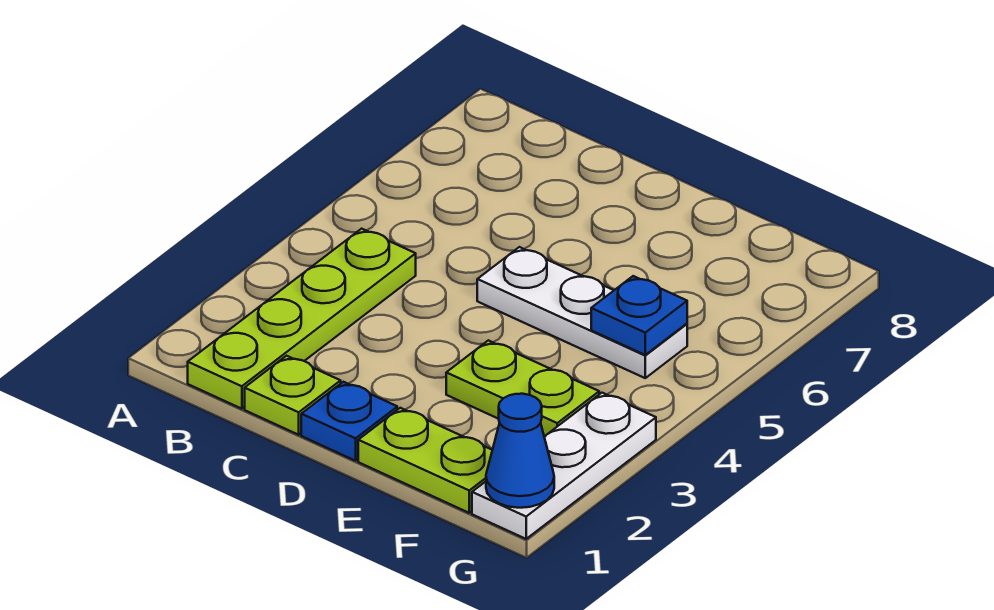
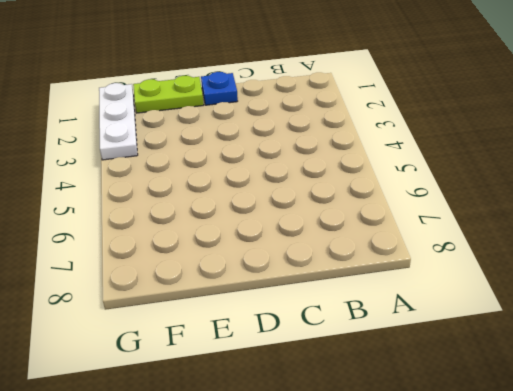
none -> lime 1x4 plate [188,229,416,409]
none -> lime 1x1 plate [245,356,341,435]

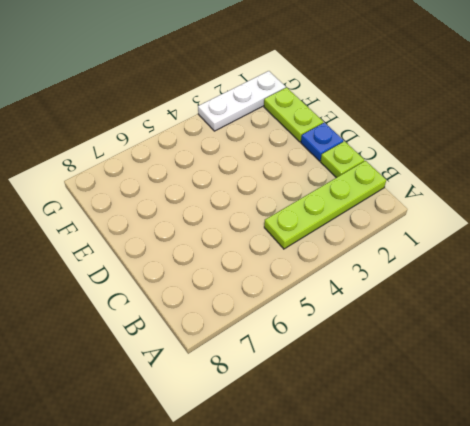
none -> white 1x3 plate [477,247,687,378]
none -> lime 1x2 plate [446,340,599,436]

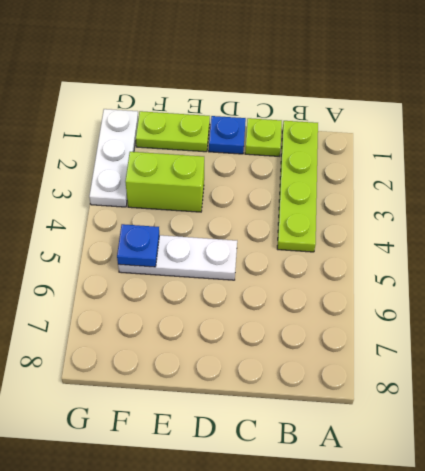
lime 1x2 brick [125,152,204,212] -> lime 1x2 plate [446,340,599,436]
none -> blue 1x1 cone [486,394,554,508]

